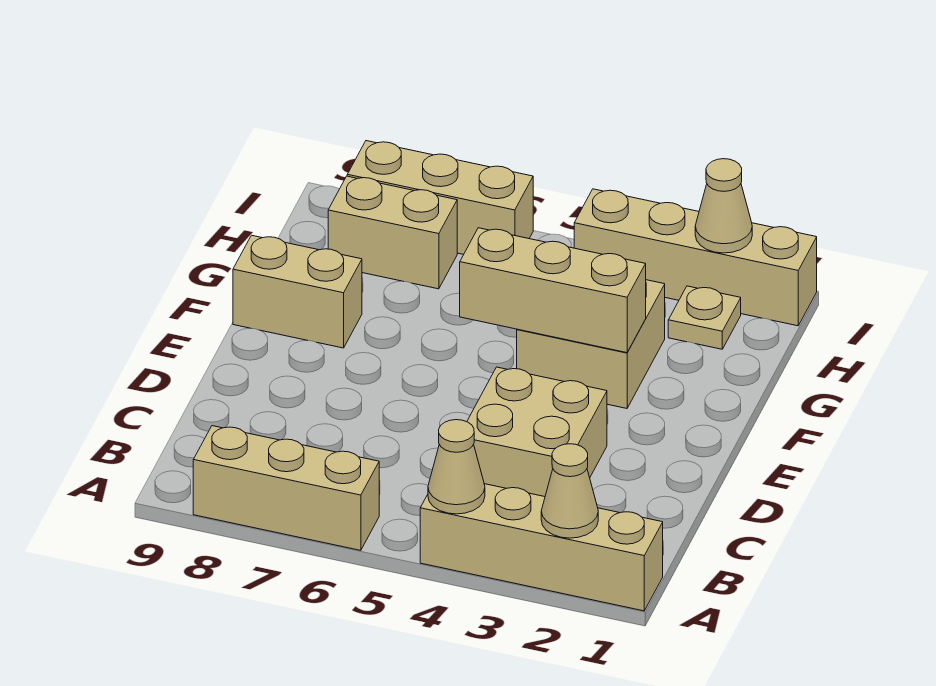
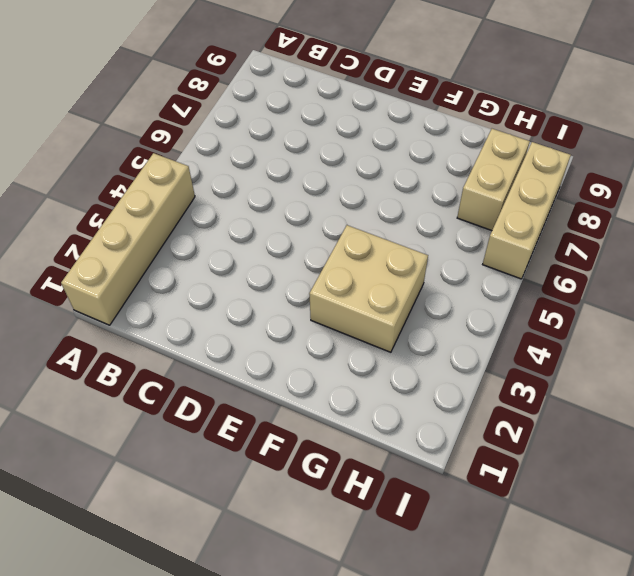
none -> tan 1x3 brick [193,426,379,550]
none -> tan 2x2 brick [467,367,607,497]
none -> tan 1x2 brick [233,235,362,348]

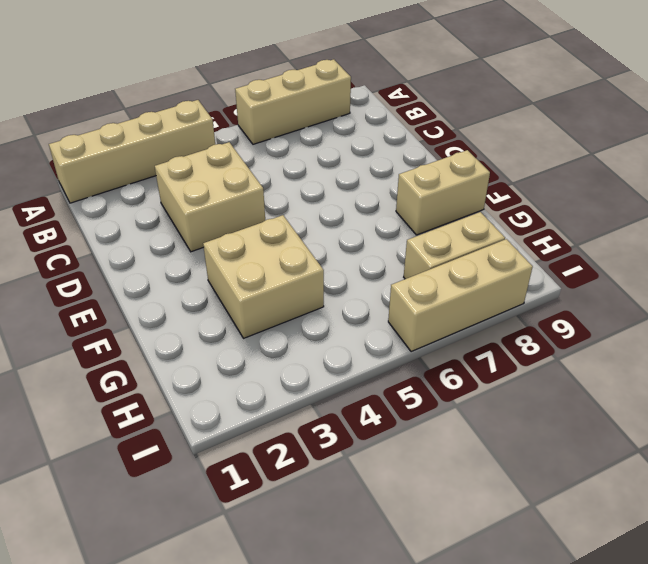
none -> tan 1x1 plate [668,286,741,349]
none -> tan 1x4 brick [574,189,817,326]
none -> tan 1x1 cone [541,444,598,538]

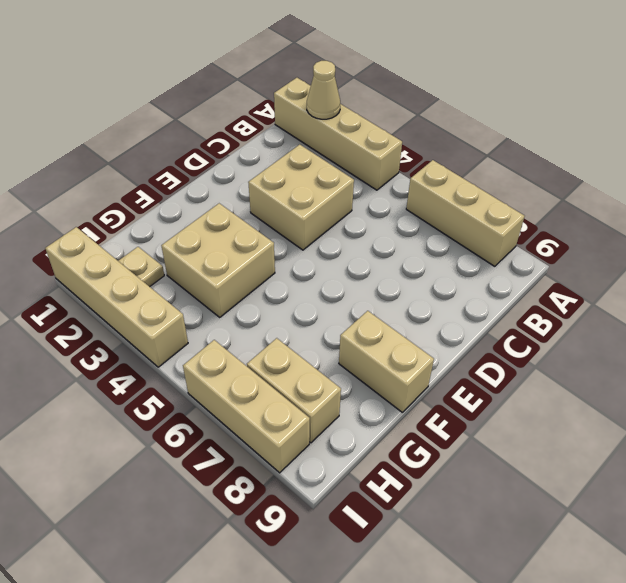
none -> tan 1x1 cone [428,420,485,514]
none -> tan 1x3 brick [460,228,646,353]
none -> tan 1x1 cone [695,159,752,253]

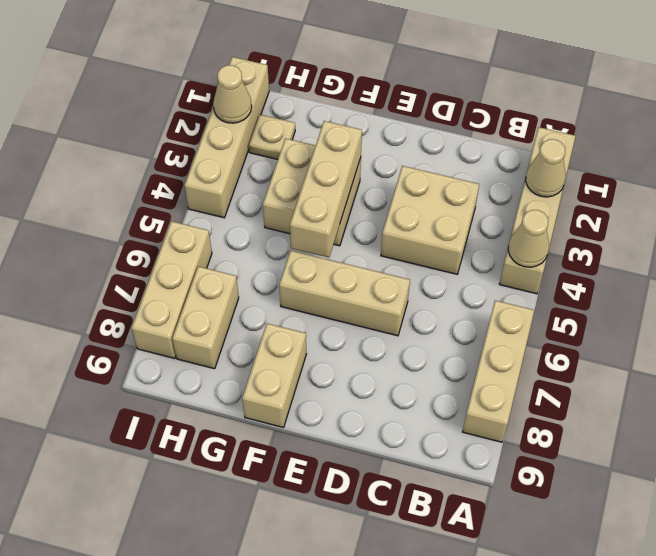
tan 1x3 brick [279,251,410,336] -> none

